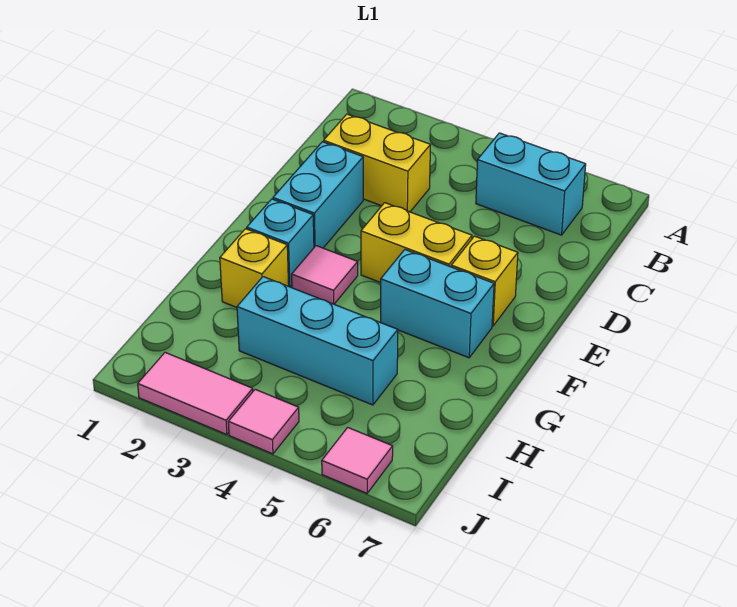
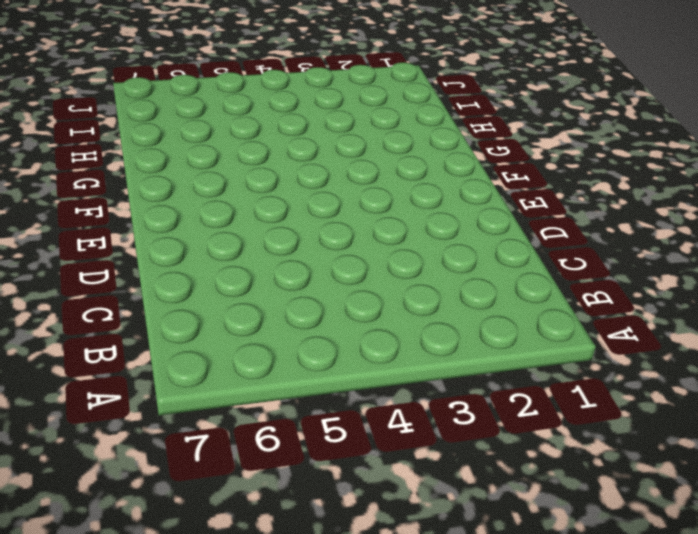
none -> cyan 1x2 brick [476,133,586,235]
none -> yellow 1x2 brick [324,114,430,212]
none -> cyan 1x2 brick [273,142,363,248]

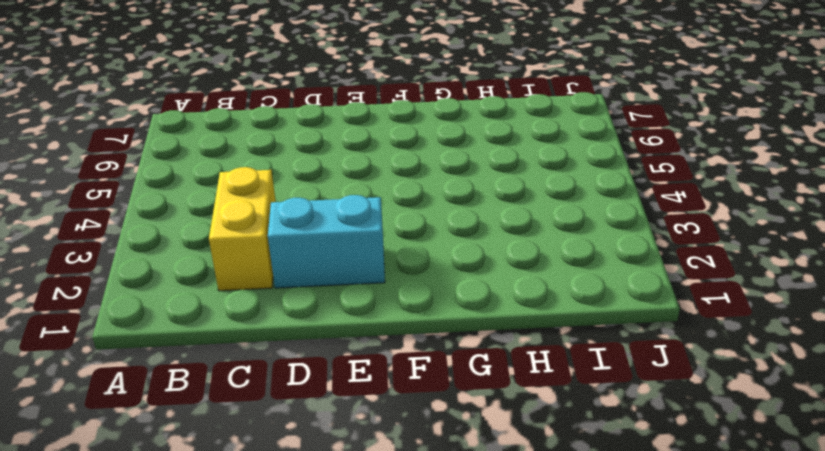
none -> cyan 1x2 brick [476,133,586,235]
none -> yellow 1x2 brick [361,203,472,283]
none -> yellow 1x1 brick [451,236,518,326]

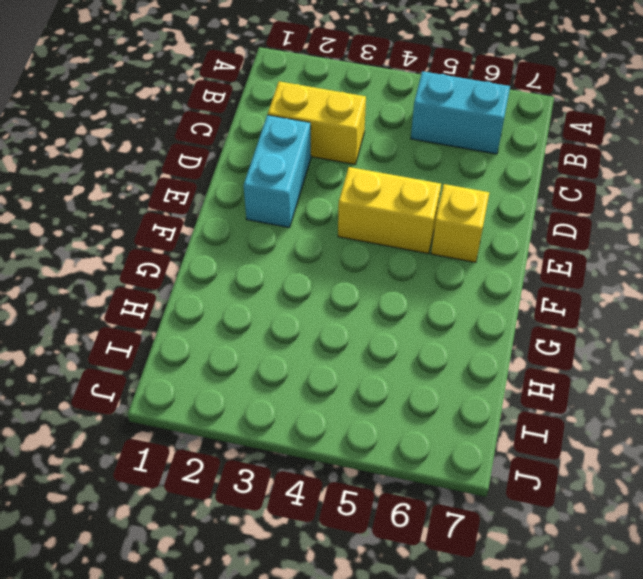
none -> cyan 1x1 brick [247,199,314,287]
none -> pink 1x1 tile [292,246,358,304]
none -> cyan 1x2 brick [381,250,494,358]

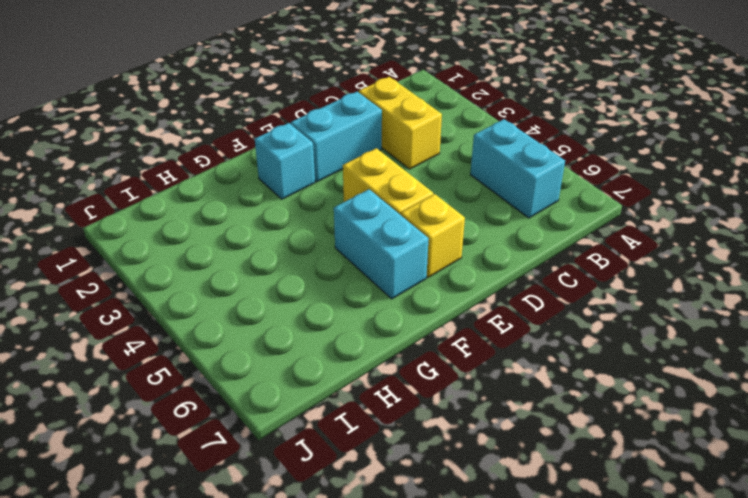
none -> pink 1x1 tile [292,246,358,304]
none -> yellow 1x1 brick [220,229,289,308]
none -> cyan 1x3 brick [237,277,398,405]

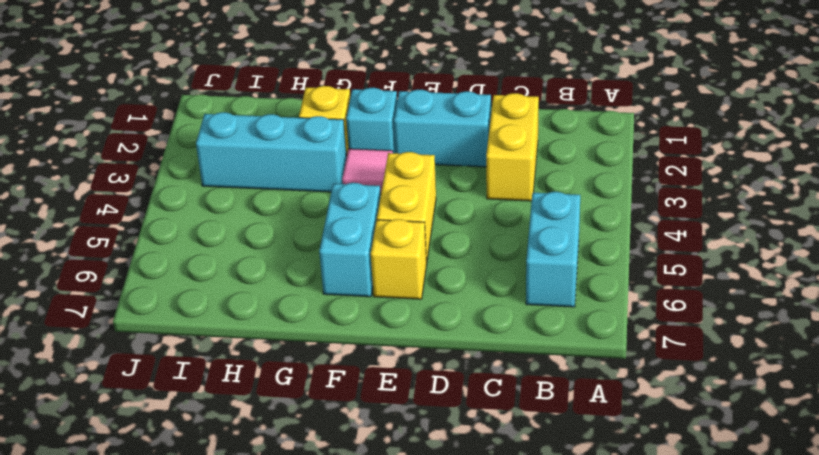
cyan 1x3 brick [196,112,347,192] -> cyan 1x3 brick turned to [237,277,398,405]
none -> pink 1x2 tile [138,353,253,435]
none -> pink 1x1 tile [228,389,299,454]
none -> pink 1x1 tile [322,427,393,493]

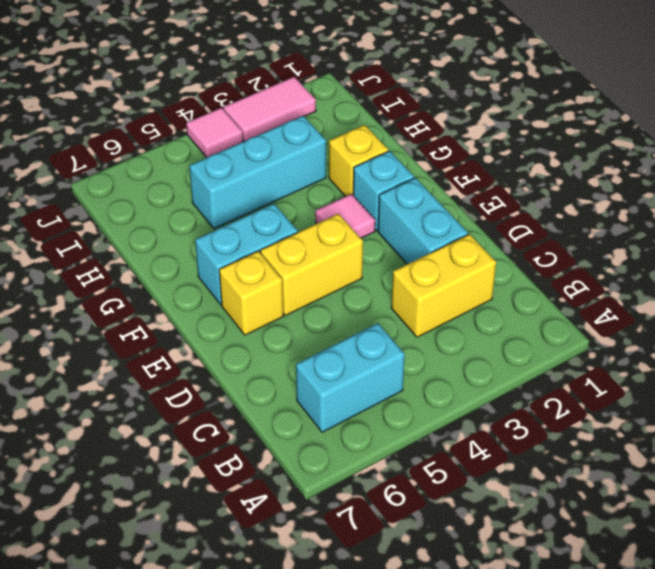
none -> pink 1x1 tile [322,427,393,493]

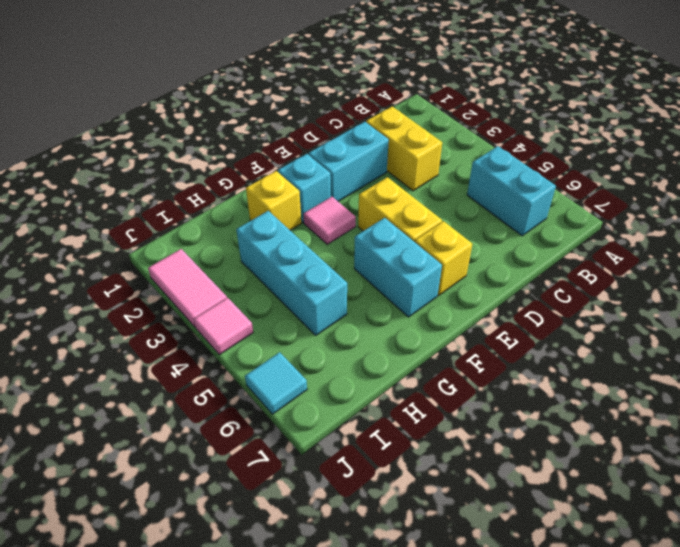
cyan 1x1 tile [245,352,307,414] -> pink 1x1 tile [322,427,393,493]

